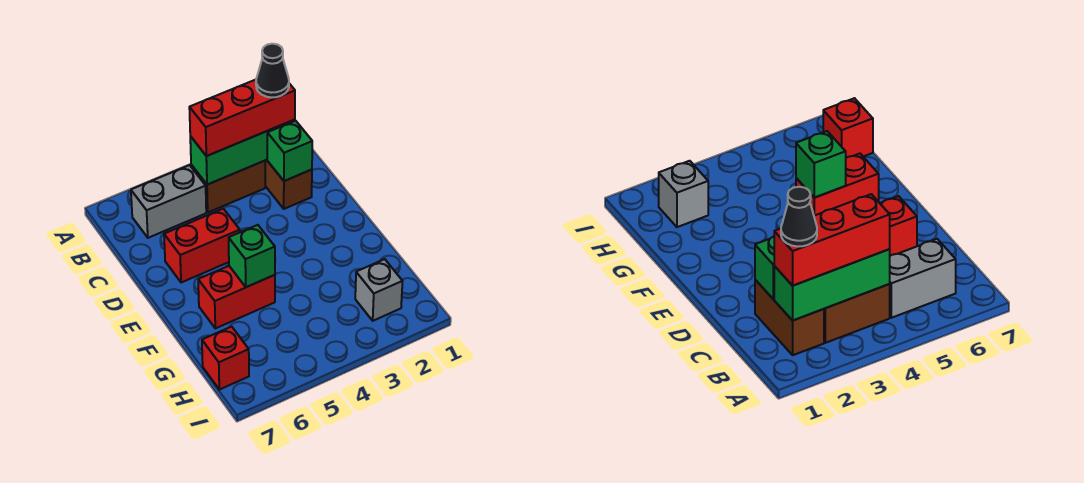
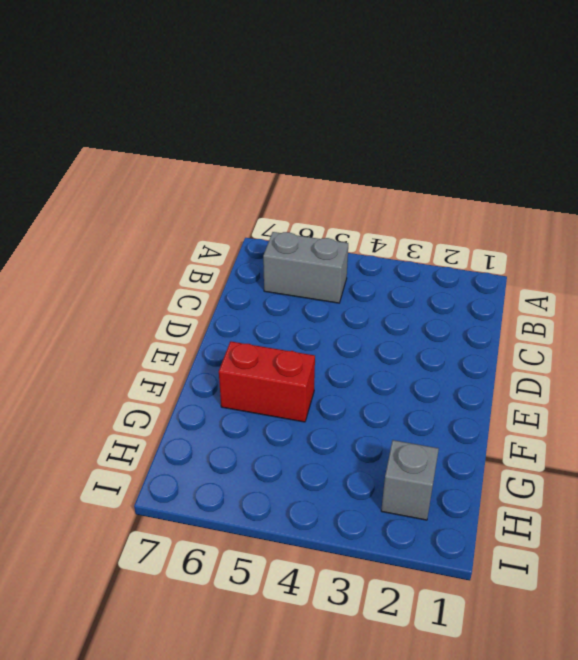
none -> brown 1x2 brick [265,160,312,209]
none -> brown 1x2 brick [191,161,265,212]
none -> red 1x2 brick [164,209,240,283]

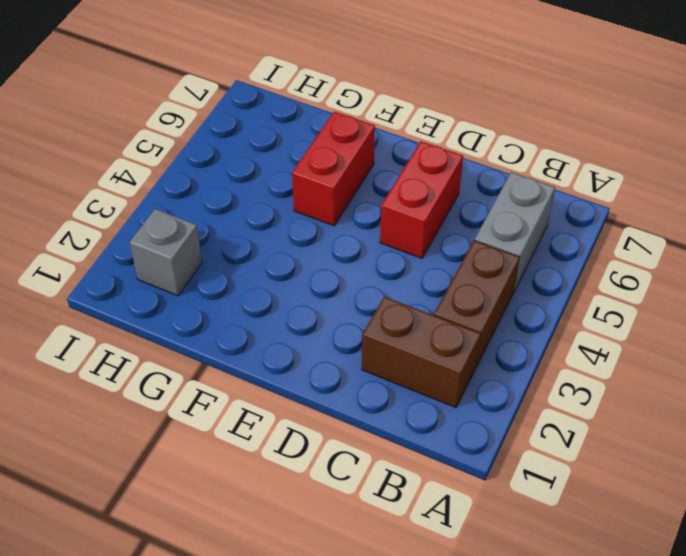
none -> red 1x1 brick [202,327,249,390]
none -> green 1x3 brick [190,120,295,185]
none -> green 1x1 brick [267,121,312,181]

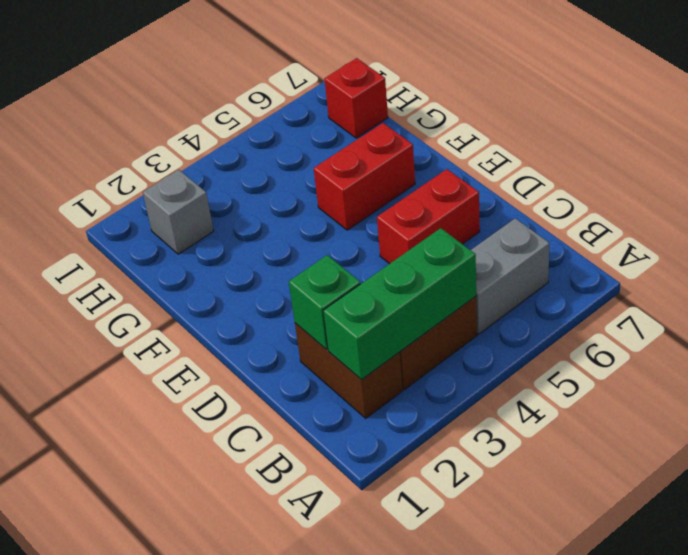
none -> green 1x1 brick [229,225,275,287]
none -> red 1x3 brick [189,80,295,156]
none -> black 1x1 cone [256,44,289,97]

